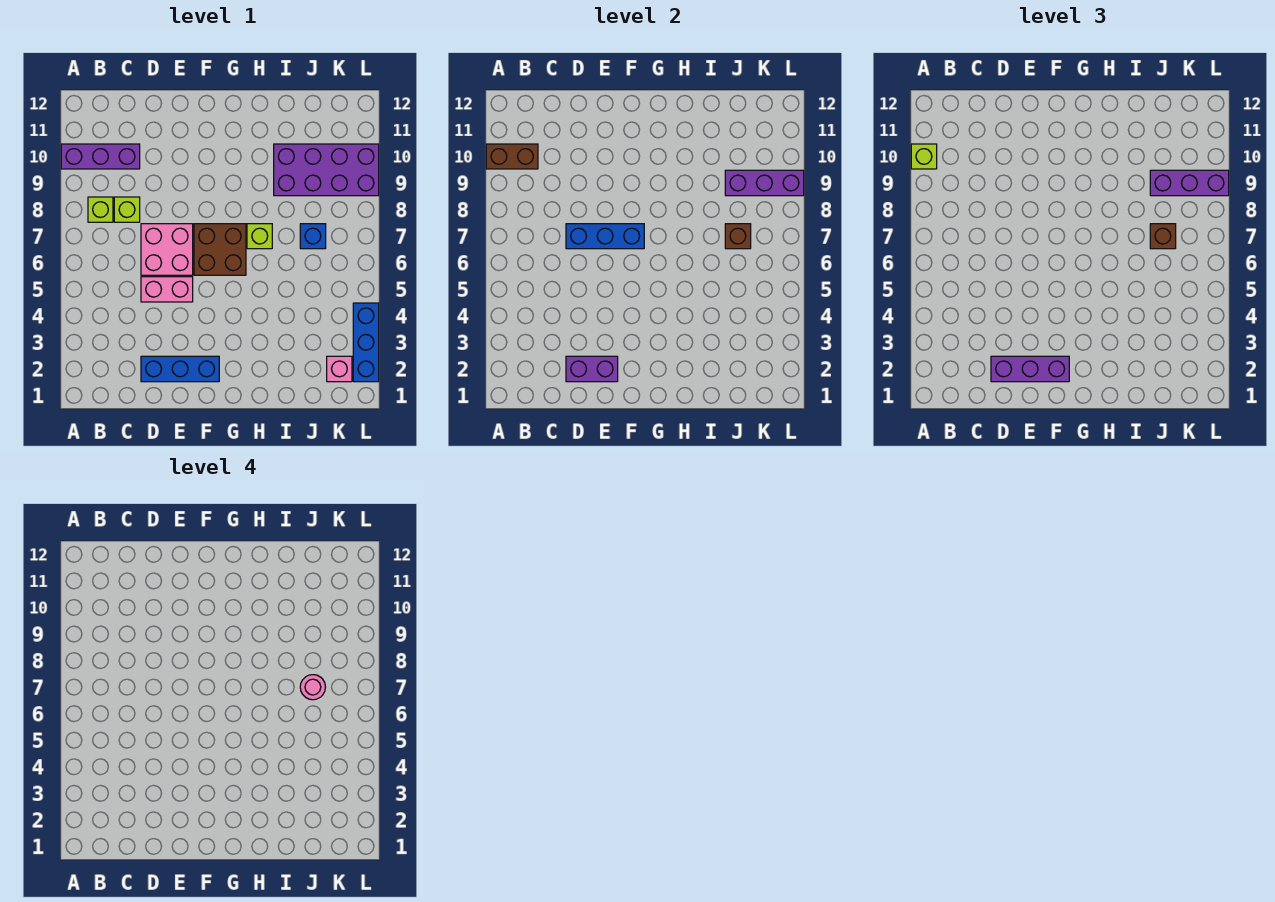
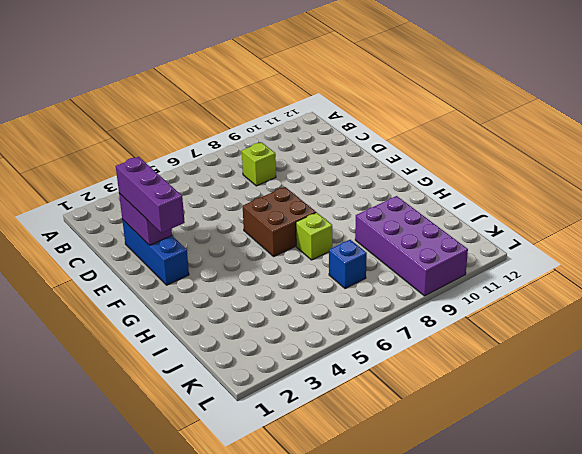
none -> purple 1x3 brick [61,144,140,169]
none -> lime 1x1 brick [88,197,113,222]
none -> pink 1x2 brick [141,277,193,302]

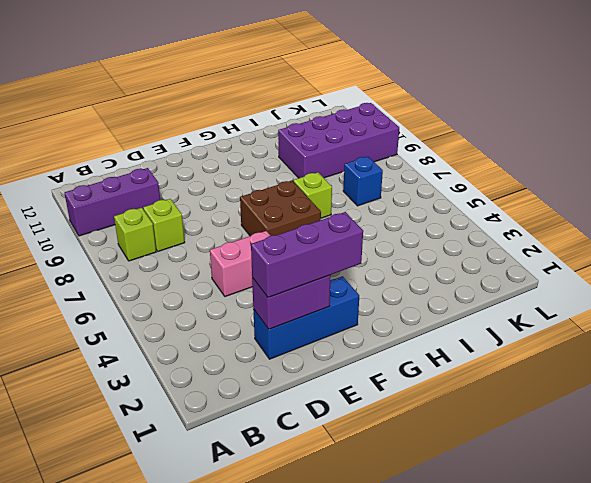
none -> pink 2x2 brick [141,224,193,275]
none -> pink 1x1 brick [327,356,352,382]
none -> blue 1x3 brick [353,303,379,382]

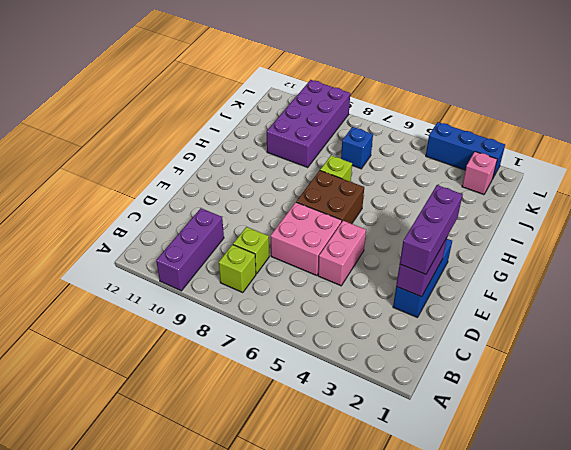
none -> brown 1x2 brick [486,144,538,169]
none -> blue 1x3 brick [566,224,644,249]
none -> brown 1x1 brick [725,224,751,249]

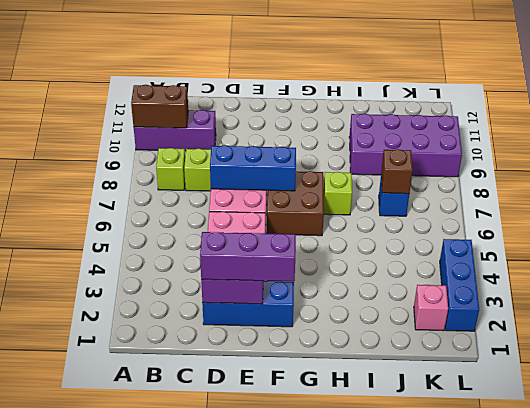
none -> purple 1x3 brick [725,170,804,196]
none -> lime 1x1 brick [911,144,937,169]
none -> brown 1x1 brick [1150,224,1176,249]

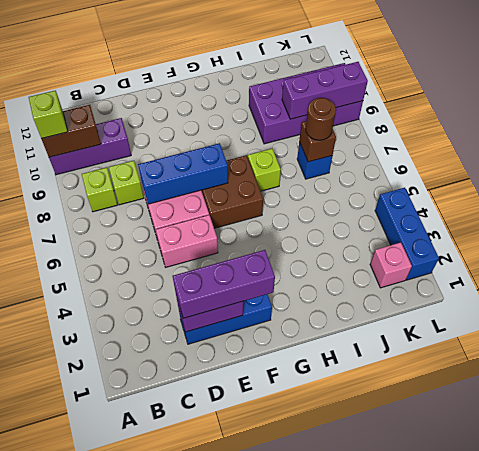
brown 1x1 round brick [306,98,336,140] -> brown 1x1 brick [1150,224,1176,249]
none -> purple 1x3 brick [1150,170,1229,196]
none -> pink 1x1 round brick [300,675,325,700]

